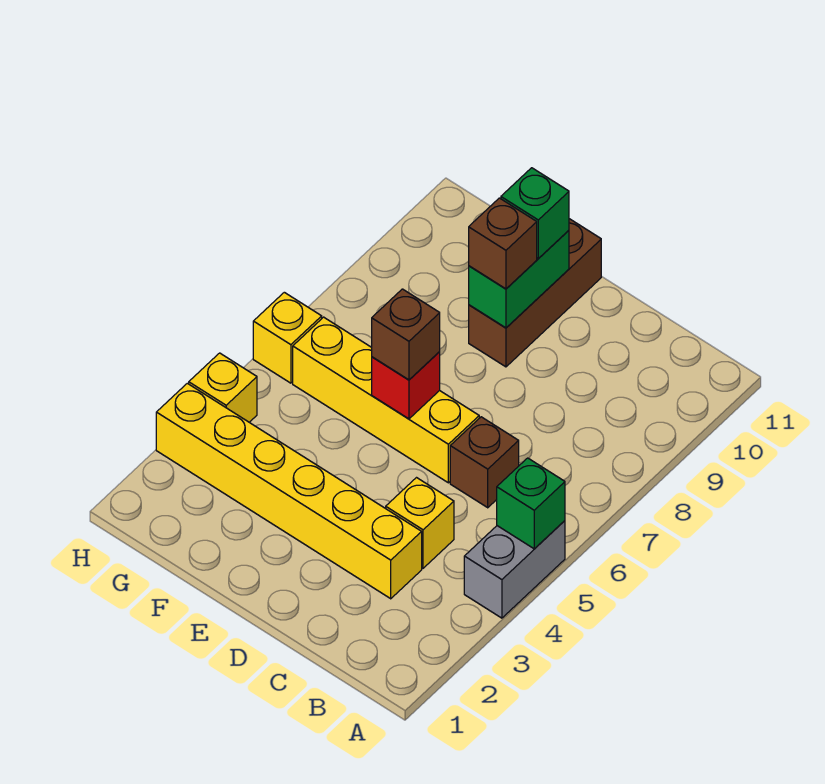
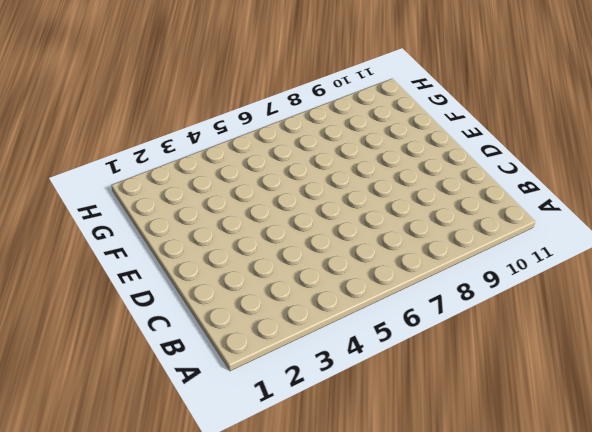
none -> grey 1x2 brick [464,521,565,618]
none -> yellow 1x6 brick [156,383,422,599]
none -> yellow 1x1 brick [386,478,454,568]

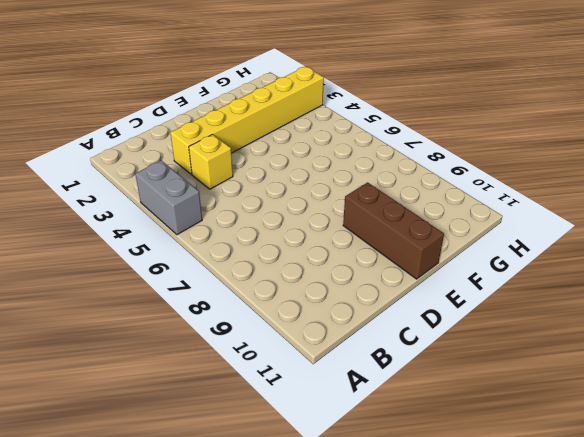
none -> brown 1x1 brick [450,417,519,508]
none -> yellow 1x4 brick [293,317,479,483]
none -> yellow 1x1 brick [189,353,257,422]

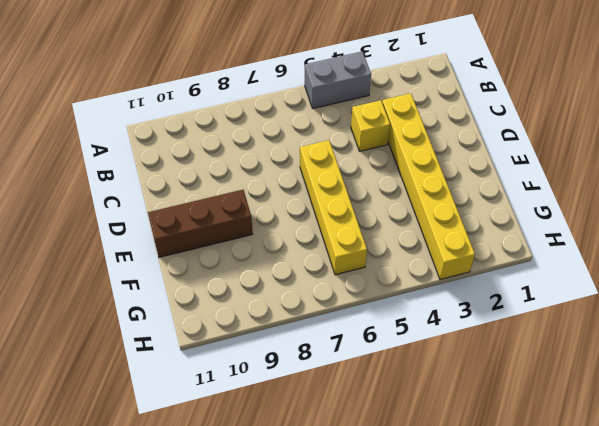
none -> brown 1x1 brick [450,417,519,508]
none -> yellow 1x1 brick [189,353,257,422]
none -> yellow 1x1 brick [253,292,322,383]

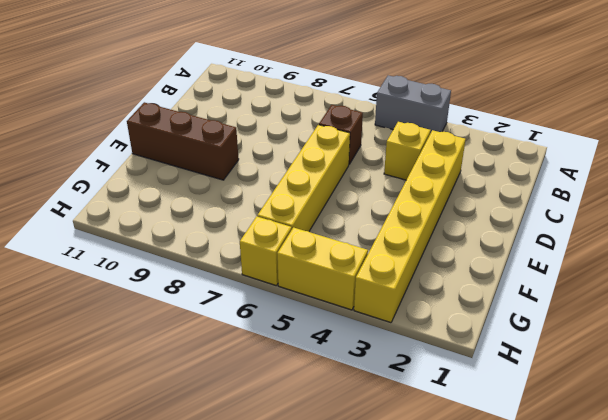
yellow 1x2 brick [277,228,368,310] -> yellow 1x1 brick [189,353,257,422]
none -> green 1x1 brick [497,458,565,549]
none -> red 1x1 brick [372,352,440,419]
none -> green 1x2 brick [469,230,569,328]

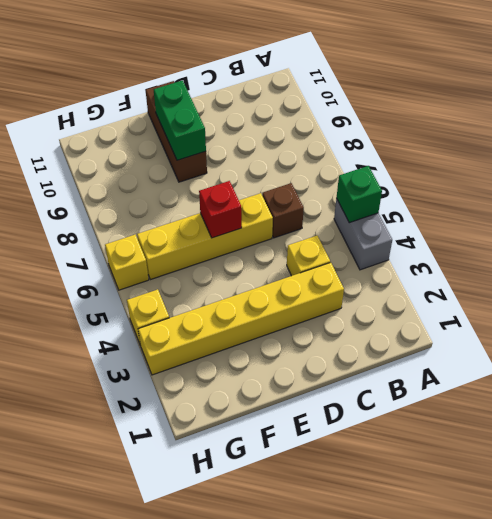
none -> brown 1x1 brick [372,289,440,380]
none -> brown 1x1 brick [469,198,537,289]
none -> green 1x1 brick [501,168,569,259]

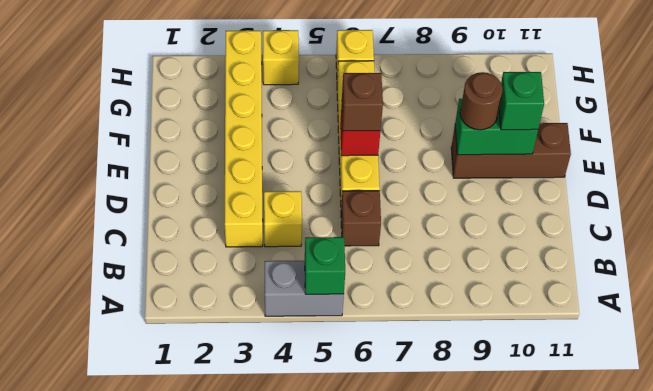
brown 1x1 round brick [460,72,503,130] -> brown 1x1 brick [469,198,537,289]

